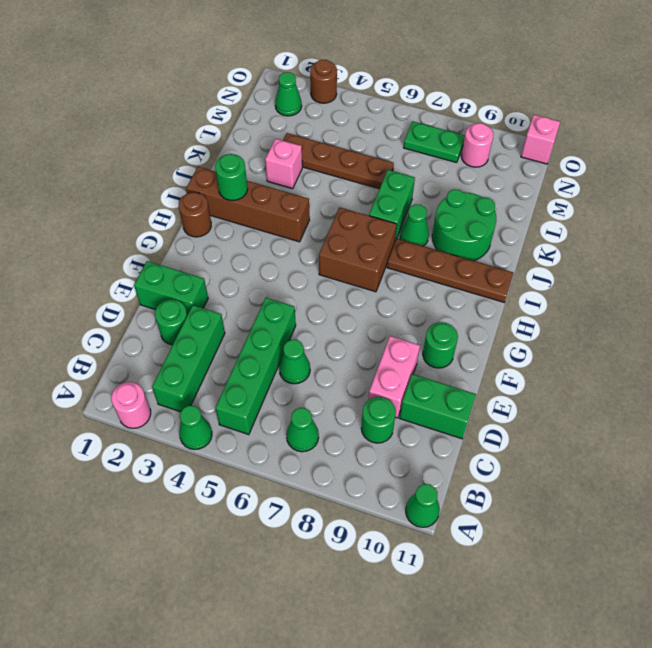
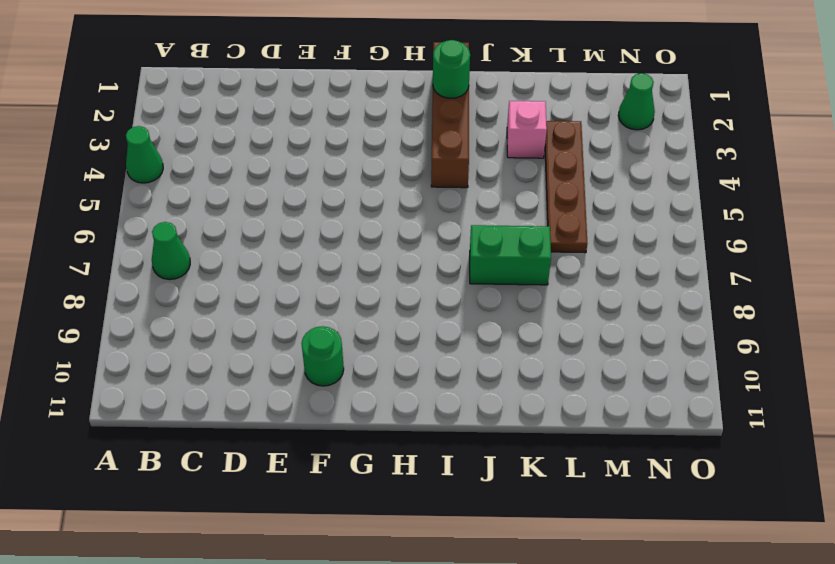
none -> pink 1x1 round brick [111,382,151,428]
none -> green 1x1 cone [406,484,440,527]
none -> green 1x3 brick [152,305,225,412]

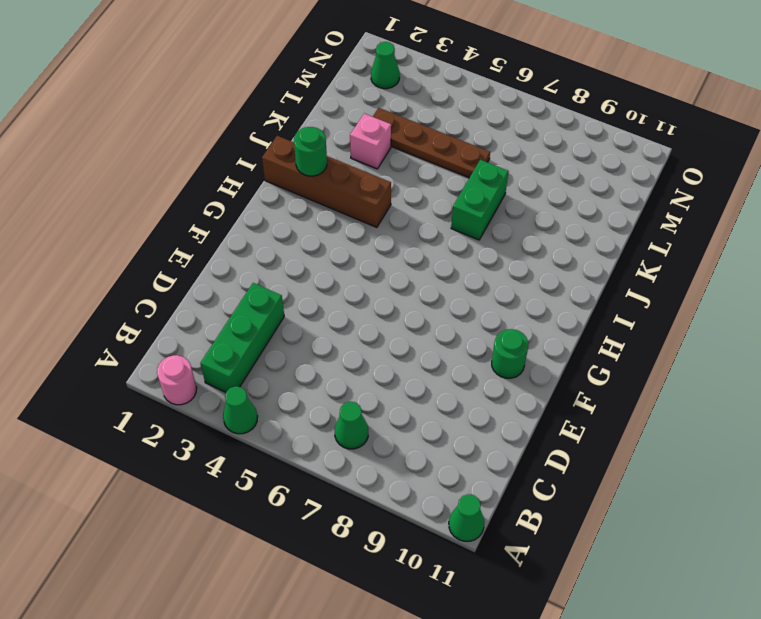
none -> green 1x4 brick [215,298,296,435]
none -> green 1x1 round brick [361,397,396,443]
none -> green 1x1 round brick [155,299,187,345]

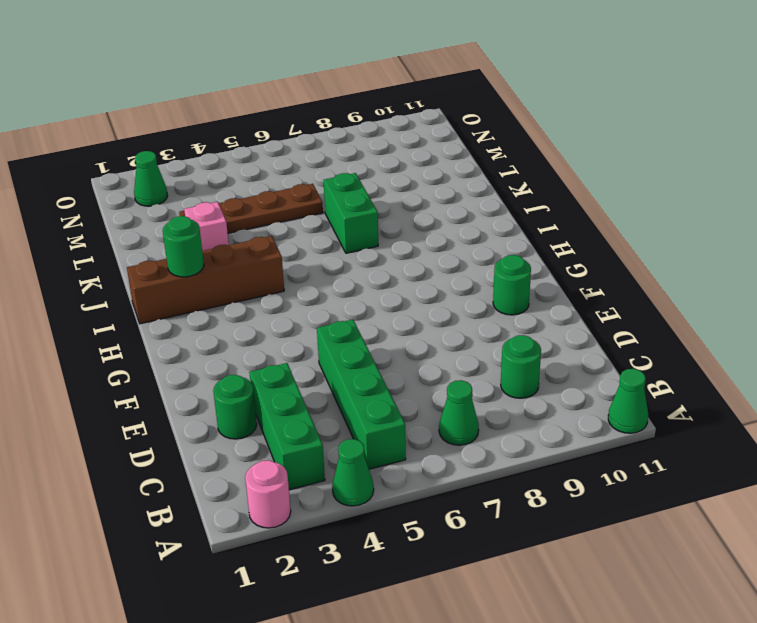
none -> green 1x1 cone [279,340,310,384]
none -> pink 1x2 brick [369,336,420,418]
none -> green 1x2 brick [400,374,476,439]

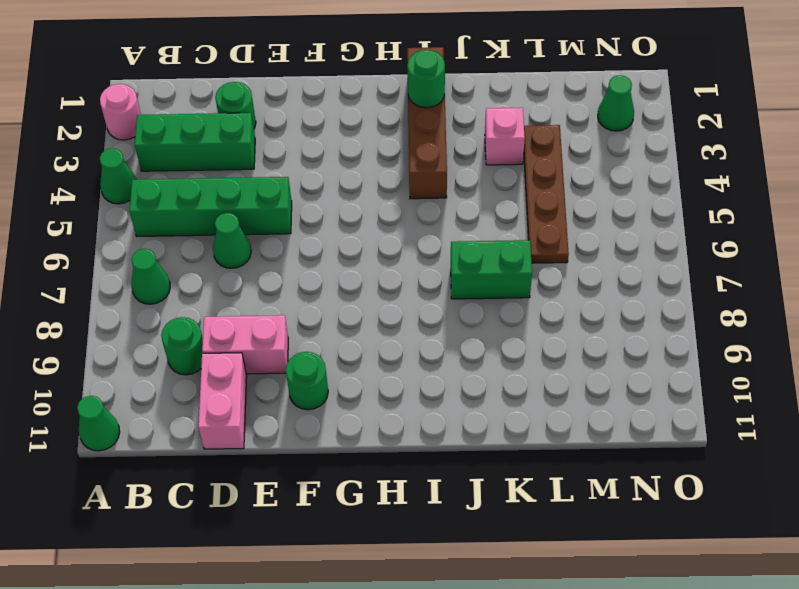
pink 1x2 brick [198,353,247,449] -> green 1x2 brick [400,374,476,439]
none -> green 1x2 brick [134,261,208,315]
none -> brown 1x1 round brick [179,192,211,237]
none -> brown 2x2 brick [319,207,397,292]

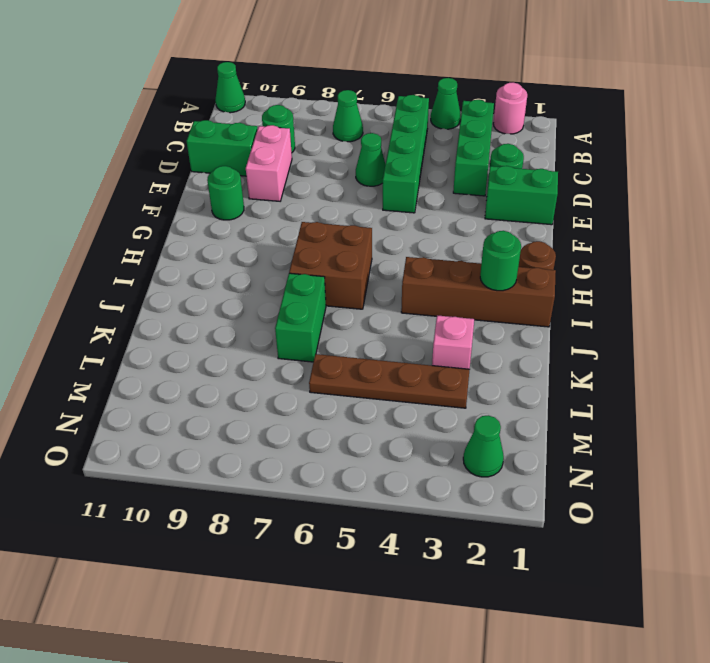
none -> brown 1x4 plate [387,239,514,302]
none -> green 1x1 cone [400,204,429,246]
none -> green 2x2 round brick [432,189,496,261]

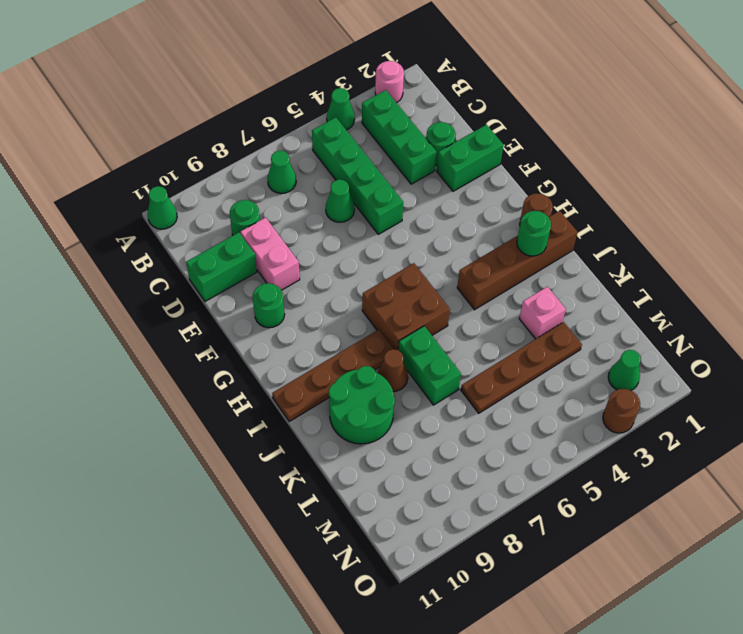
brown 1x1 cone [378,349,408,392] -> green 1x1 cone [400,204,429,246]
none -> green 1x2 plate [404,121,465,163]
none -> pink 1x1 round brick [461,123,493,167]
none -> pink 1x1 brick [521,115,560,164]

